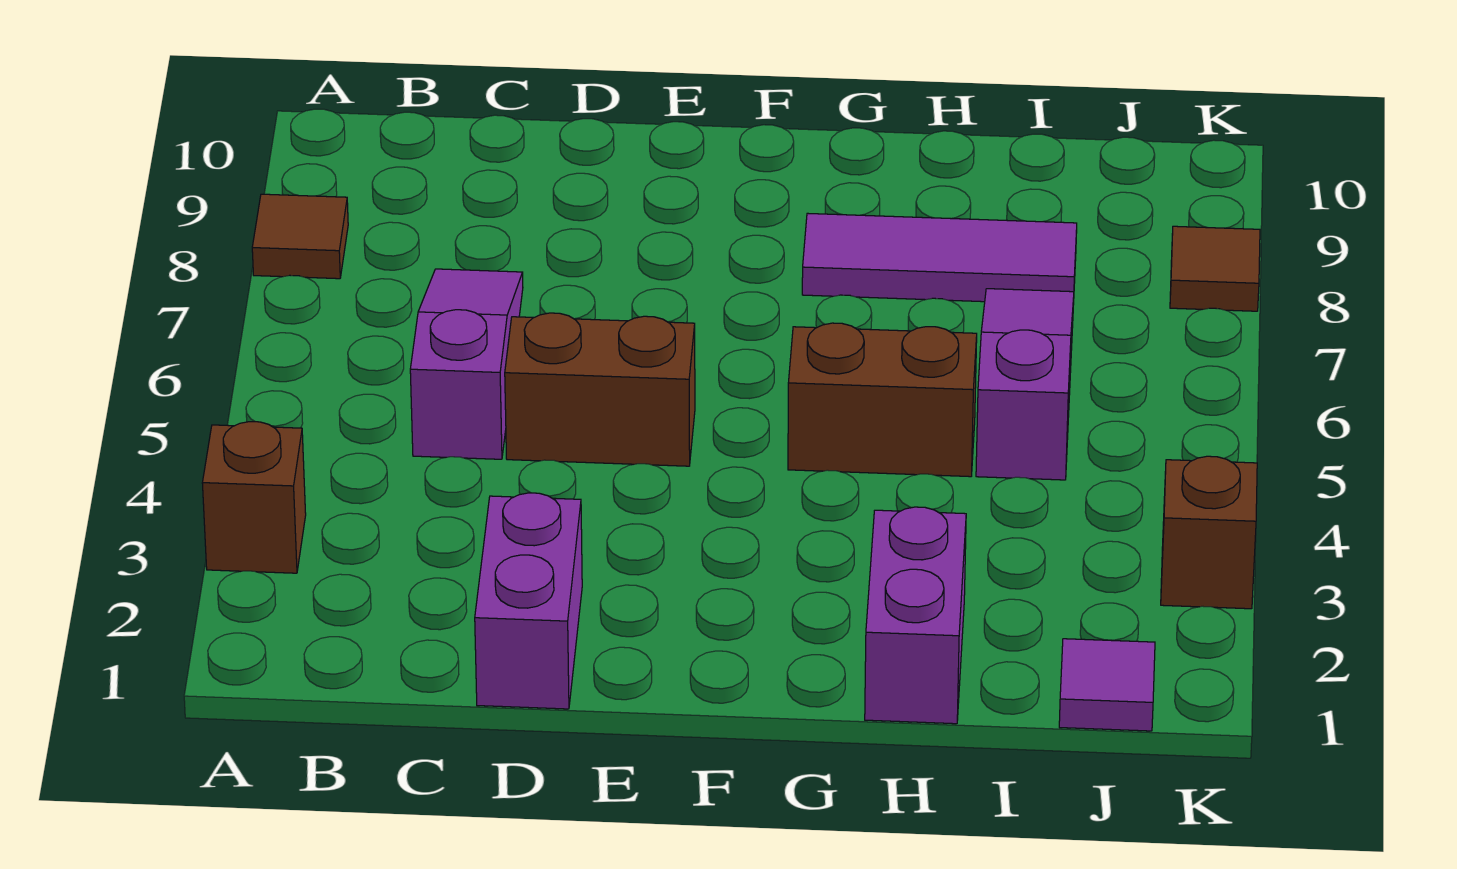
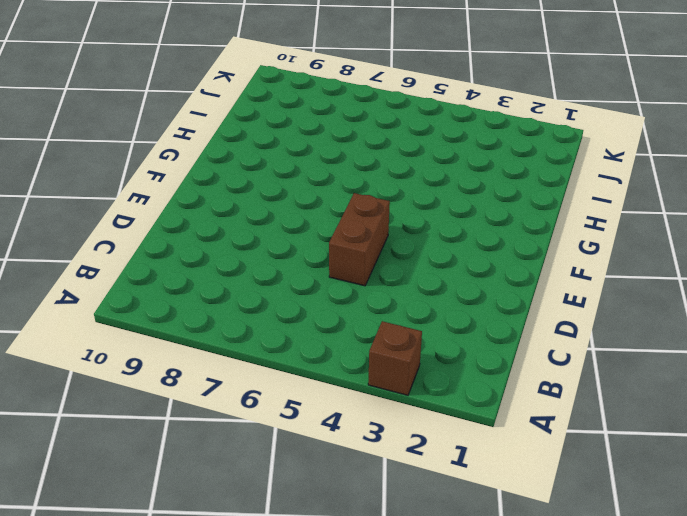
none -> brown 1x1 tile [252,194,348,279]
none -> purple 1x3 slope [410,269,523,459]
none -> purple 1x2 brick [475,493,582,709]

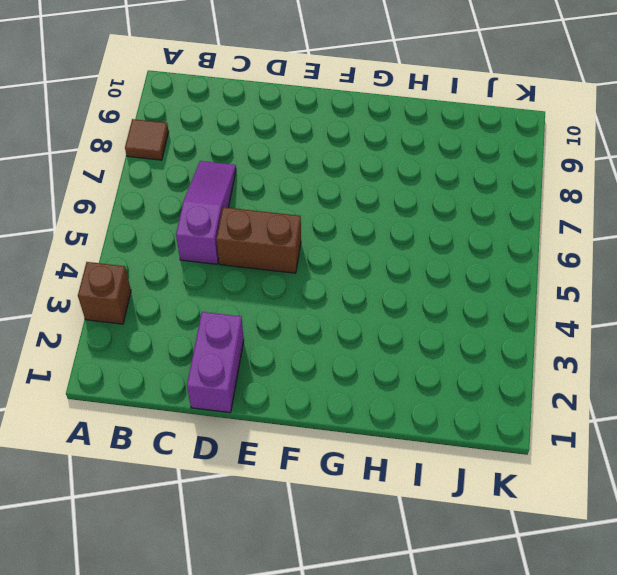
none -> brown 1x2 brick [788,323,977,477]
none -> purple 1x3 tile [802,213,1077,302]
none -> purple 1x2 brick [865,507,966,724]

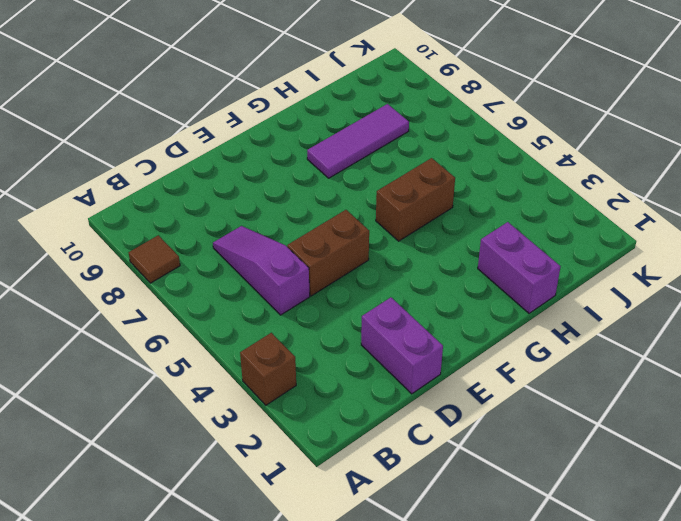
none -> purple 1x3 slope [976,289,1074,480]
none -> purple 1x1 tile [1059,639,1155,731]
none -> brown 1x1 brick [1161,456,1257,609]

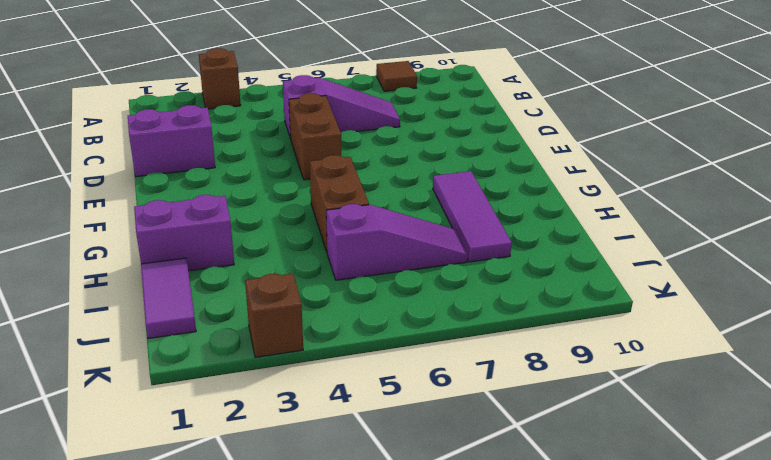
purple 1x2 tile [141,258,196,339] -> purple 1x1 tile [1059,639,1155,731]
none -> brown 1x1 tile [1170,226,1260,311]

